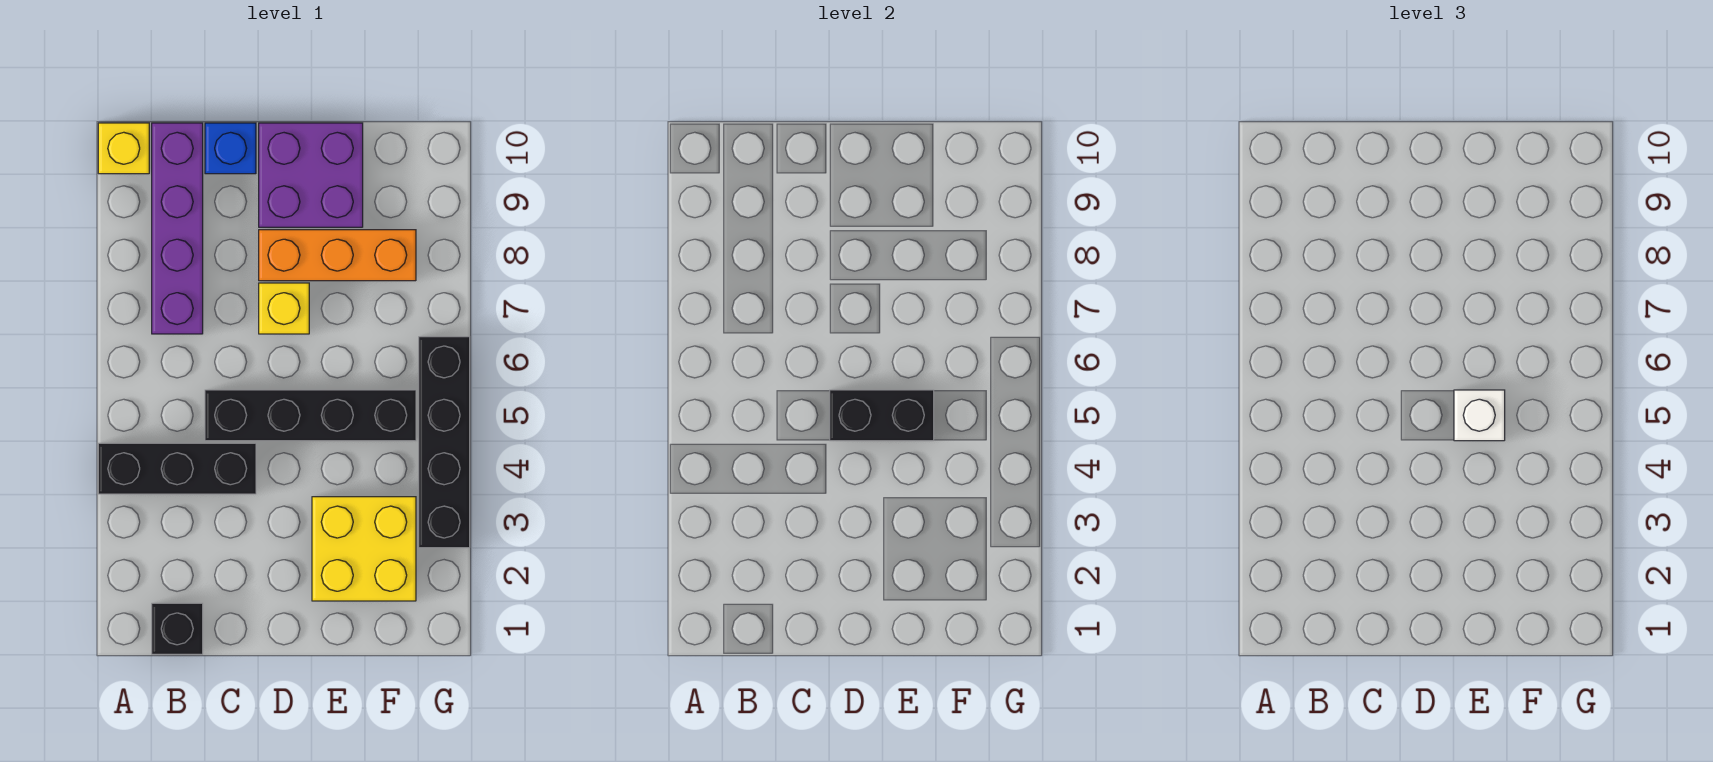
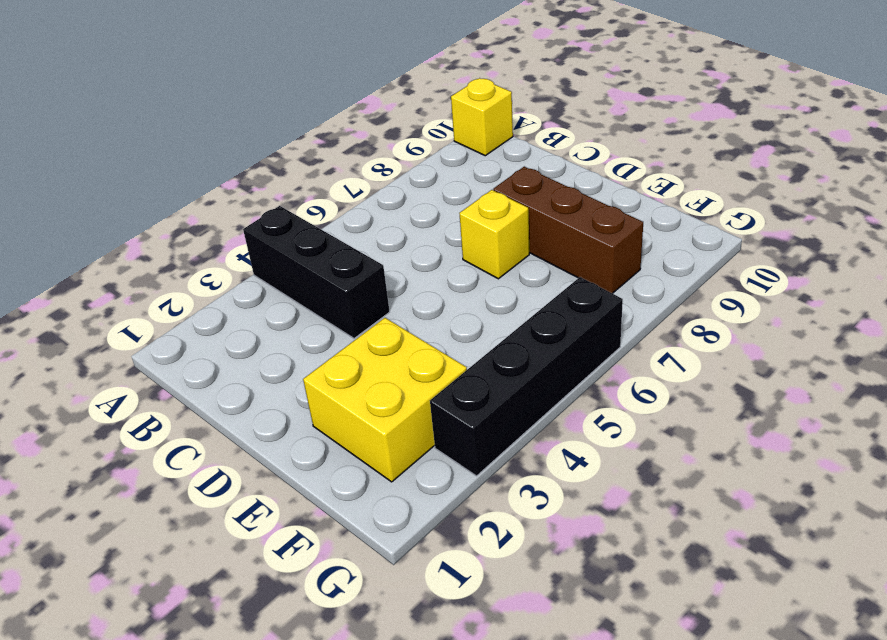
brown 1x3 brick [493,167,643,294] -> orange 1x3 brick [259,230,416,281]
none -> black 1x1 brick [152,603,203,654]
none -> purple 1x4 brick [152,123,203,334]
none -> black 1x4 brick [205,390,416,441]

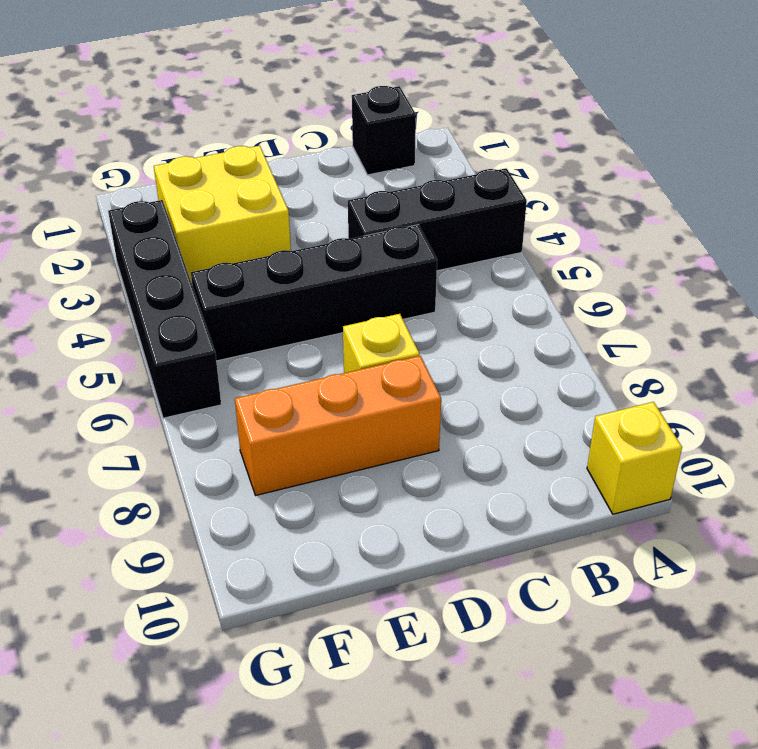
none -> purple 1x4 brick [152,123,203,334]
none -> blue 1x1 brick [205,123,256,174]
none -> purple 2x2 brick [259,123,363,227]

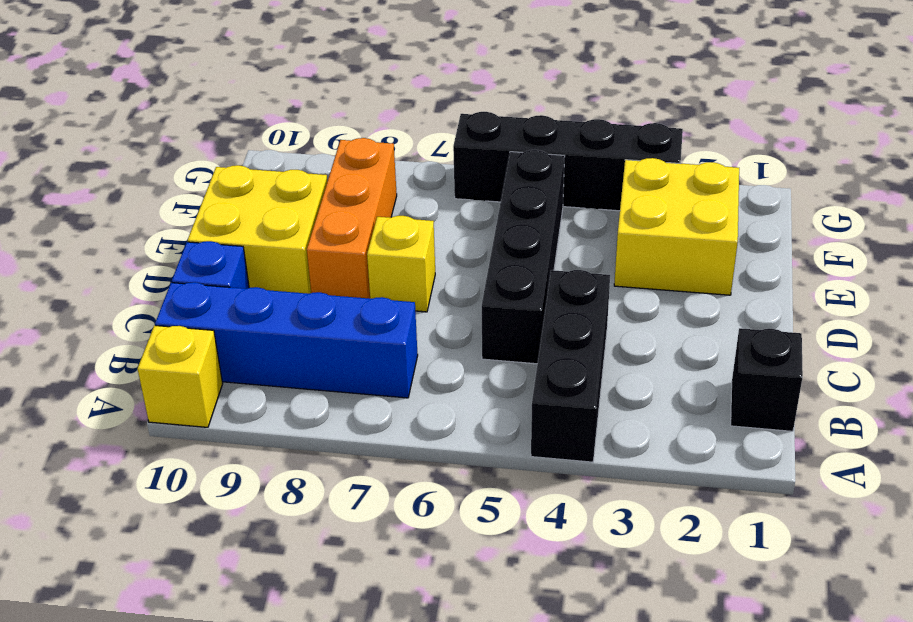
blue 1x4 brick [155,282,418,398] -> purple 1x4 brick [152,123,203,334]
yellow 2x2 brick [188,165,327,294] -> purple 2x2 brick [259,123,363,227]
none -> black 1x2 brick [830,390,934,441]
none -> white 1x1 brick [1454,390,1505,441]

